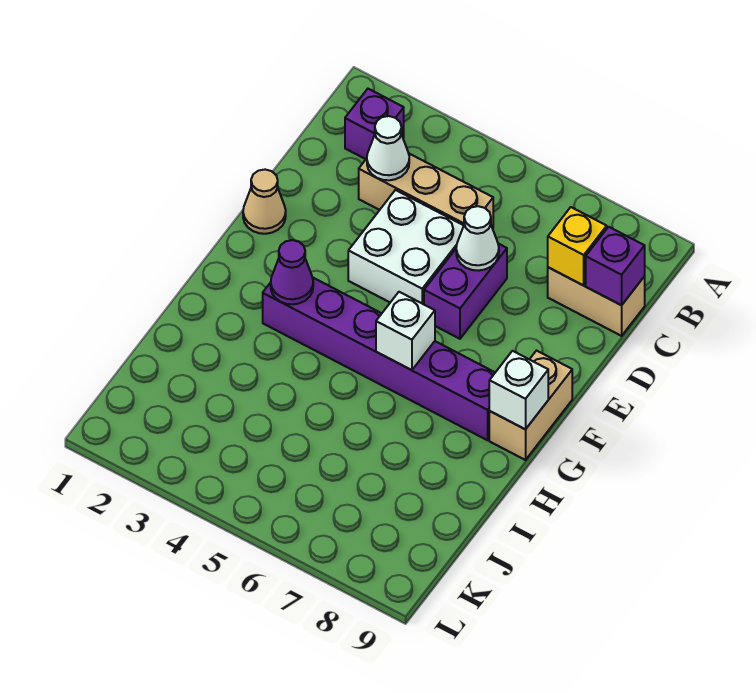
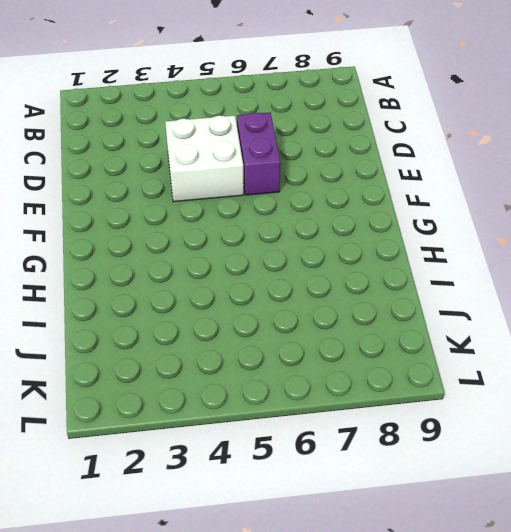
none -> purple 1x1 brick [345,89,404,159]
none -> tan 1x3 brick [359,154,493,228]
none -> tan 1x2 brick [548,267,645,336]

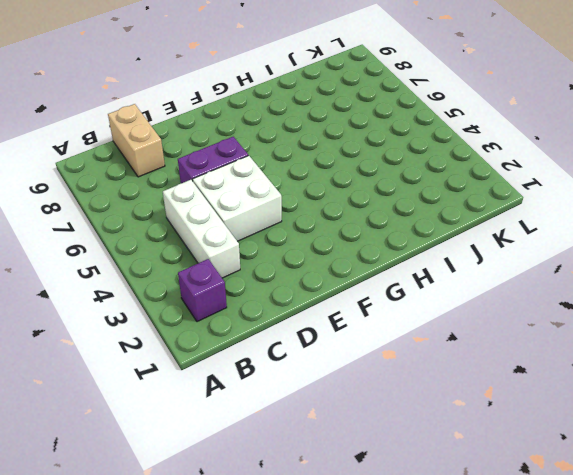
white 1x3 brick [163,180,240,278] -> tan 1x3 brick [359,154,493,228]
none -> tan 1x1 cone [243,170,286,234]
none -> tan 1x2 brick [489,351,572,460]
none -> purple 1x6 brick [263,277,495,440]

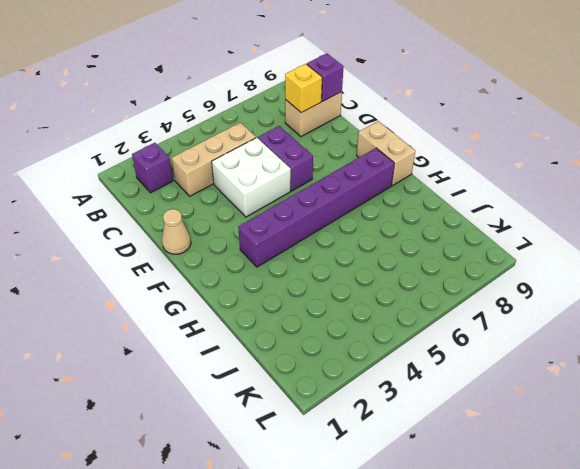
none -> white 1x1 cone [367,116,409,180]
none -> white 1x1 cone [456,206,499,271]
none -> purple 1x1 cone [271,240,313,304]

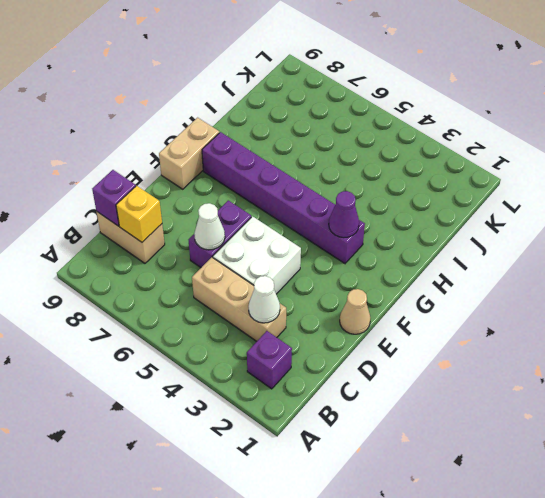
none -> white 1x1 brick [376,292,435,370]
none -> white 1x1 brick [489,351,548,429]

